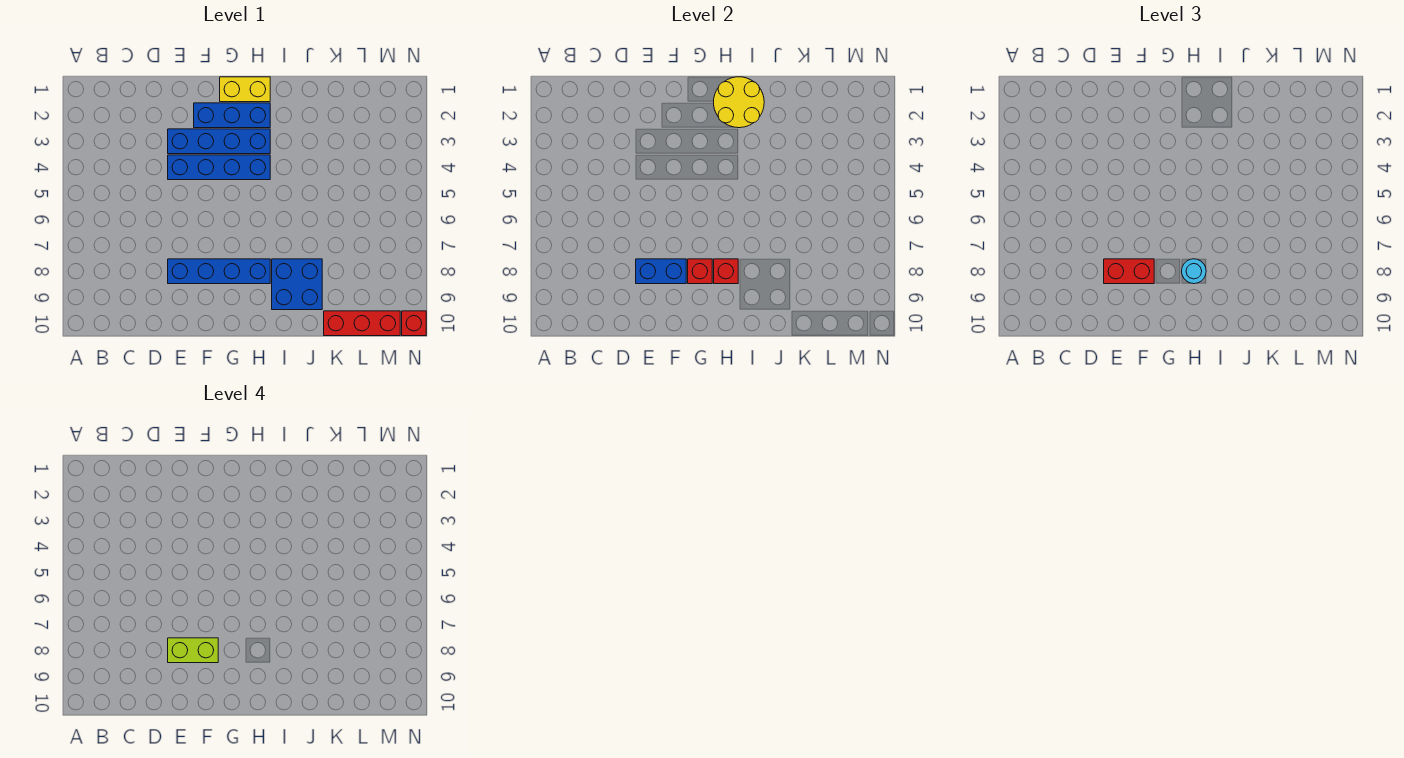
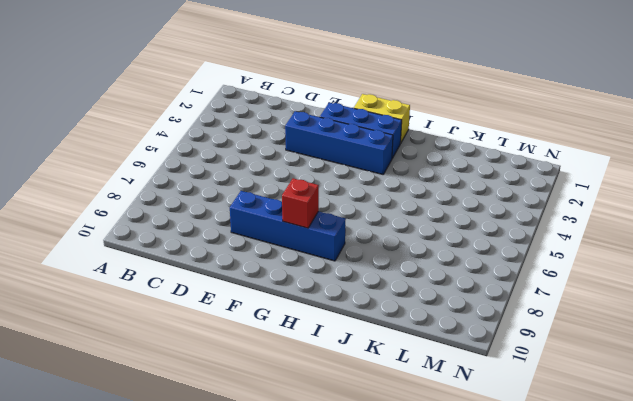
none -> blue 1x4 brick [168,155,270,180]
none -> blue 2x2 brick [272,259,322,310]
none -> red 1x3 brick [324,311,400,336]

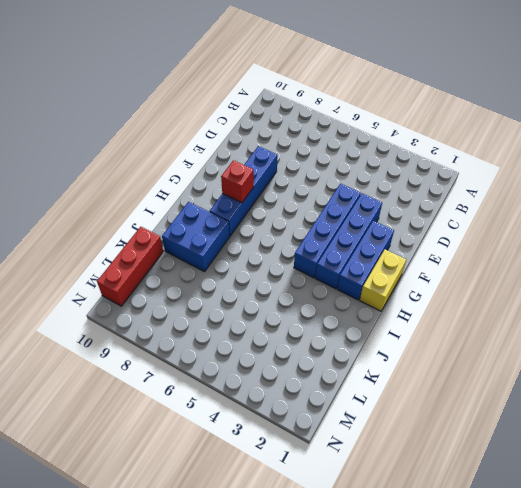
none -> red 1x1 brick [402,311,426,336]
none -> blue 1x2 brick [636,259,686,284]
none -> yellow 2x2 round brick [714,77,764,128]

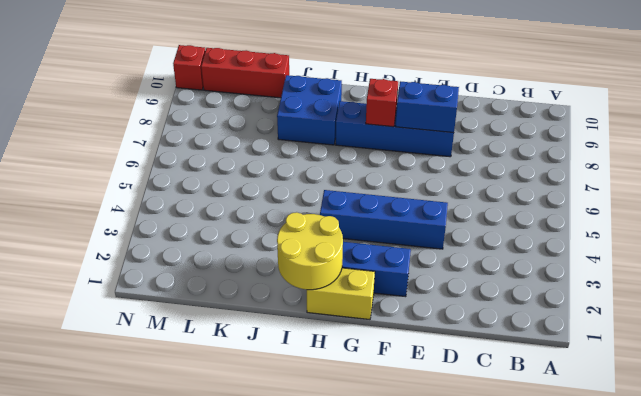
none -> blue 1x4 brick [168,129,270,154]
none -> red 1x1 brick [714,259,738,284]
none -> red 1x2 brick [1104,259,1154,284]

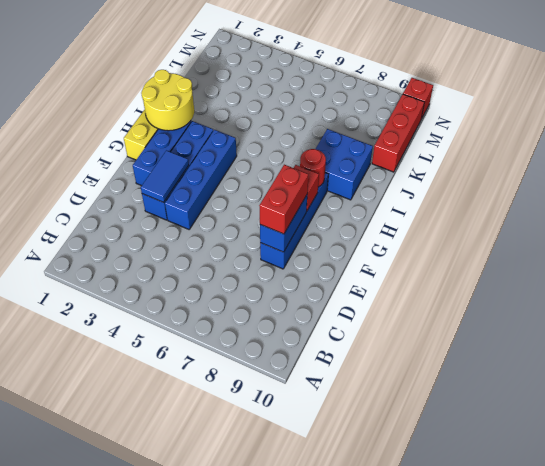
blue 1x2 tile [141,151,189,202] -> none
red 1x1 round brick [300,149,326,187] -> red 1x1 brick [714,259,738,284]
none -> cyan 1x1 round brick [1182,259,1206,284]
none -> lime 1x2 brick [168,638,218,663]

